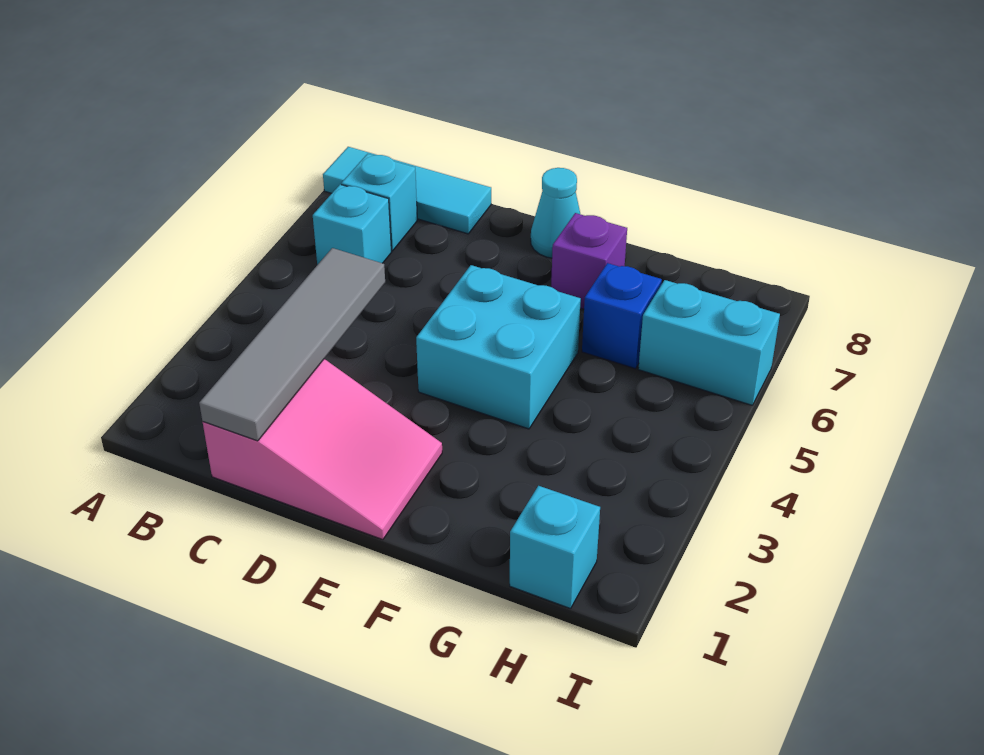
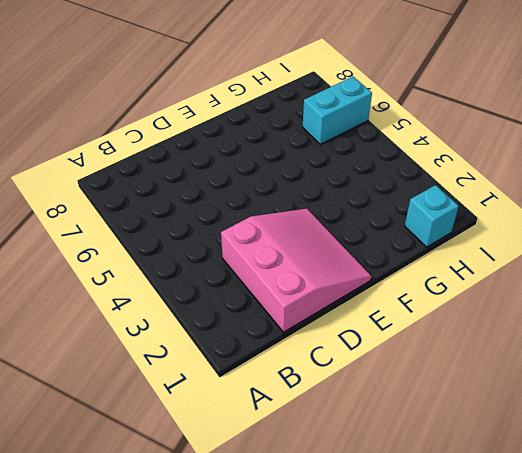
pink 3x3 slope [221,209,371,332] -> pink 2x3 slope [203,359,442,540]
none -> cyan 1x3 tile [323,147,491,234]
none -> cyan 1x1 brick [313,184,391,265]

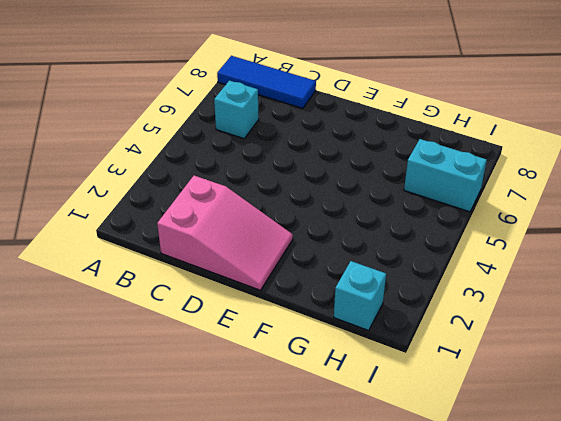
blue 1x3 tile [217,56,316,108] -> cyan 1x3 tile [323,147,491,234]
none -> cyan 1x1 brick [341,154,417,251]
none -> cyan 2x2 brick [416,265,581,429]

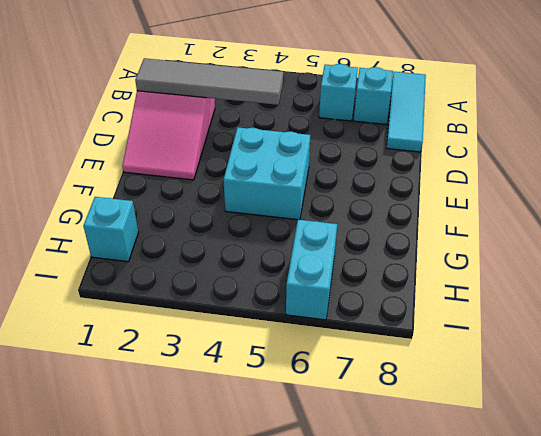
none -> cyan 1x1 cone [531,168,580,258]
none -> purple 1x1 brick [551,213,627,309]

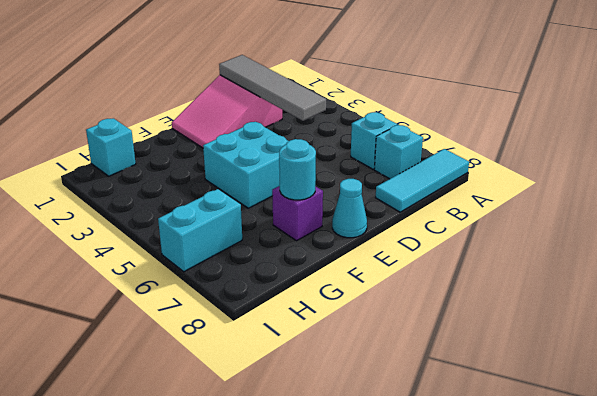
cyan 1x1 round brick [279,139,316,200] -> none
none -> blue 1x1 brick [582,263,662,369]

